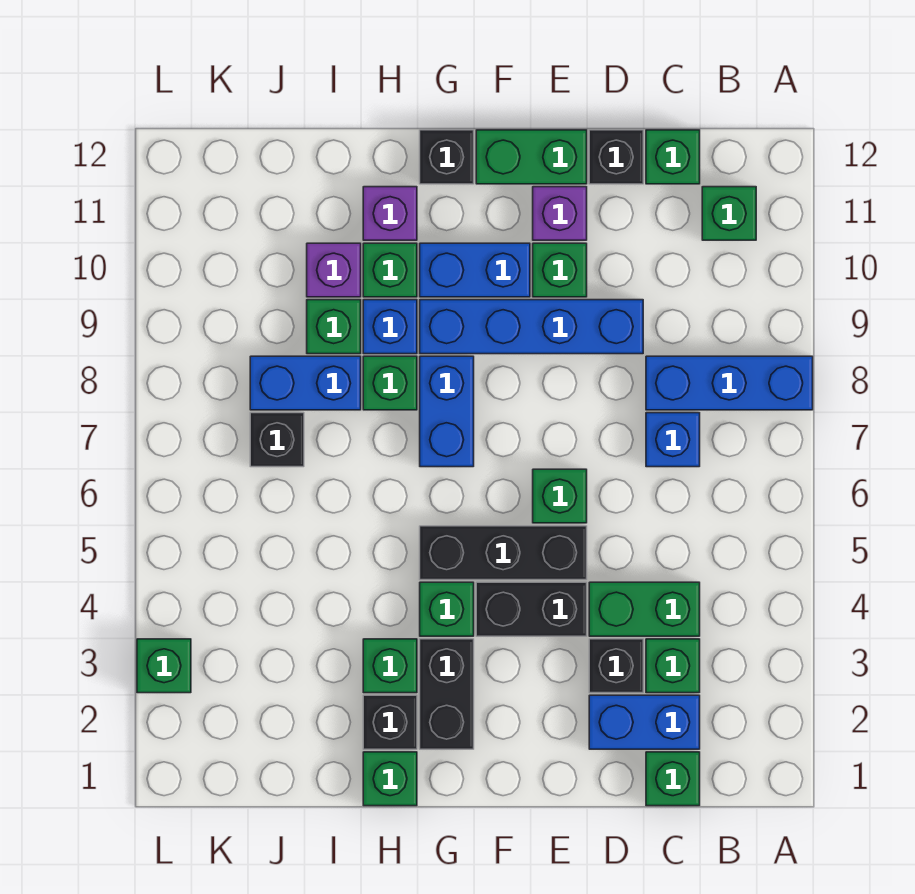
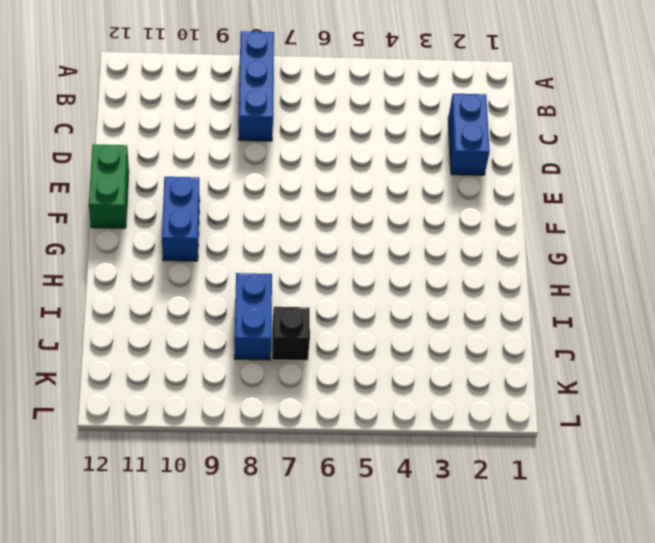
none -> green 1x1 brick [702,187,756,240]
none -> green 1x1 brick [646,752,700,806]
none -> green 1x1 brick [646,639,700,693]
none -> green 1x2 brick [589,582,700,636]

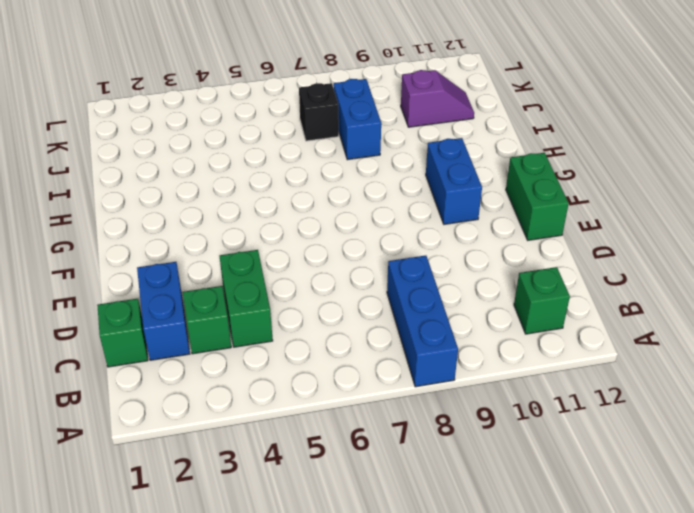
purple 1x2 slope [401,70,474,127] -> none
none -> blue 1x1 brick [646,413,700,467]
none -> green 1x1 brick [646,130,700,184]
none -> black 1x1 brick [589,639,643,693]
none -> blue 1x4 brick [420,300,643,354]

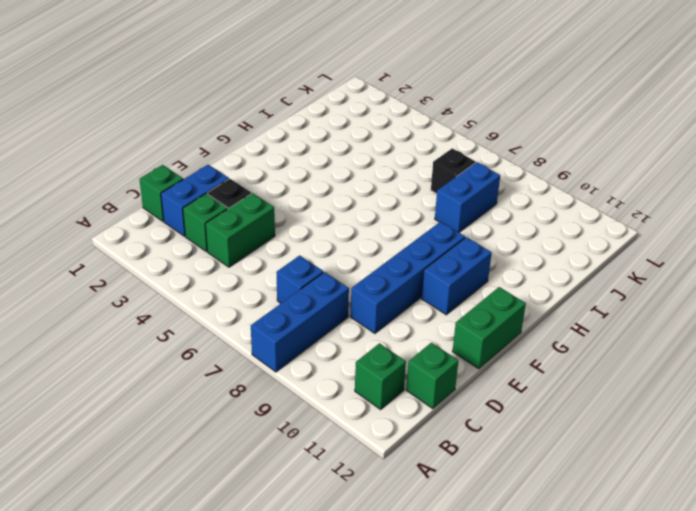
none -> black 1x1 brick [589,130,643,184]
none -> black 1x2 brick [476,582,587,636]
none -> black 1x3 brick [420,526,587,580]
none -> green 1x1 brick [533,469,587,523]

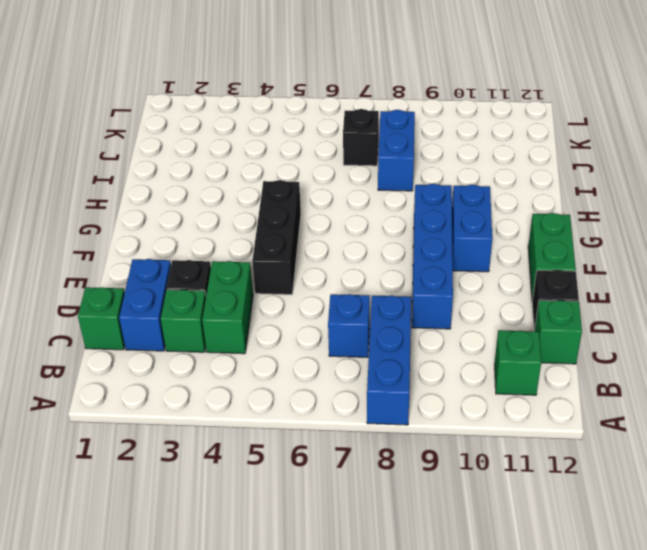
none -> black 1x2 brick [476,582,587,636]
none -> green 1x1 brick [533,469,587,523]
none -> green 1x1 brick [533,243,587,297]
none -> purple 1x1 brick [533,187,587,240]

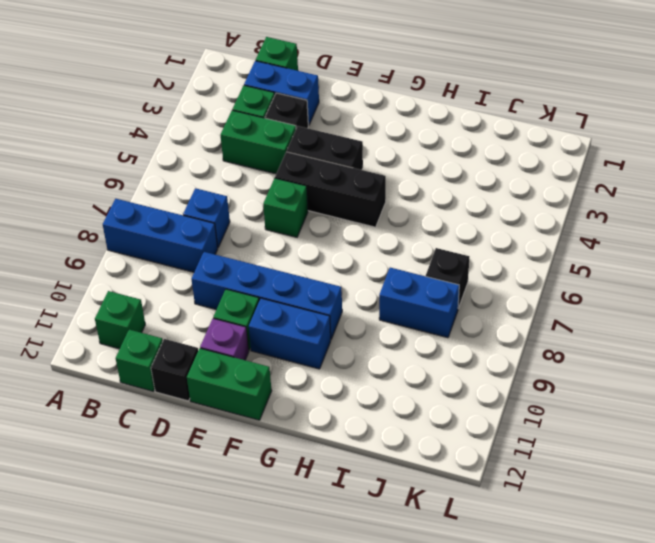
none -> black 1x2 brick [420,639,474,749]
none -> green 1x1 brick [420,582,474,636]
none -> blue 1x2 brick [420,356,474,467]
none -> black 1x1 brick [420,130,474,184]

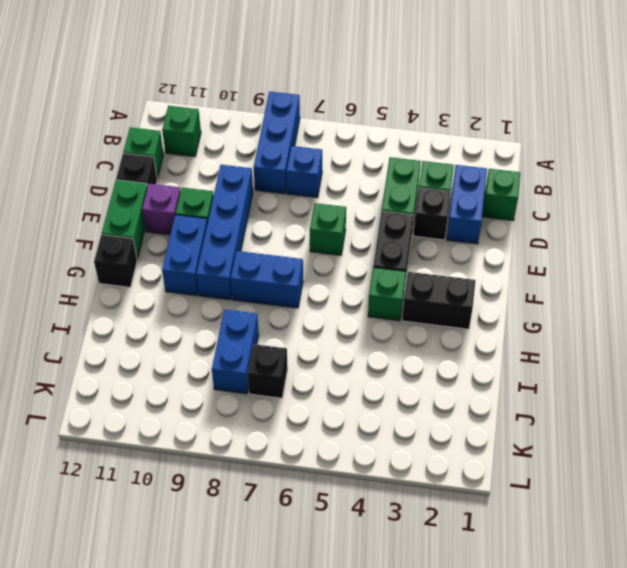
none -> black 1x3 brick [420,526,587,580]
none -> green 1x1 brick [363,752,417,806]
none -> black 1x1 brick [363,695,417,749]
none -> green 1x1 brick [363,639,417,693]

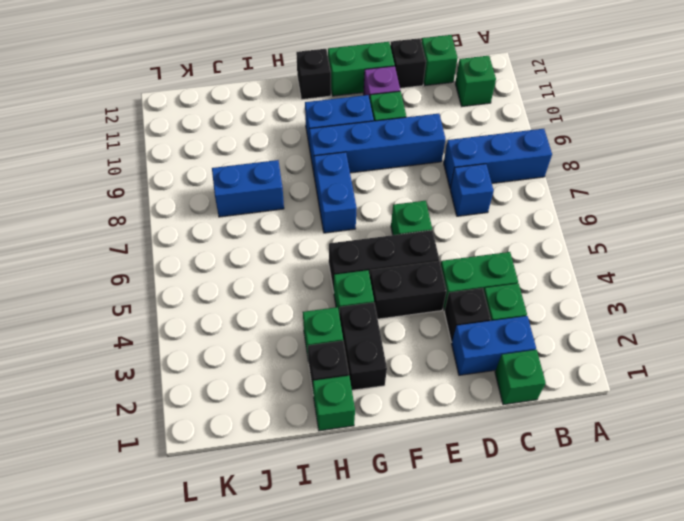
none -> green 1x1 brick [363,356,417,410]
none -> blue 1x1 brick [363,300,417,354]
none -> green 1x1 brick [363,243,417,297]
none -> purple 1x1 brick [363,187,417,240]

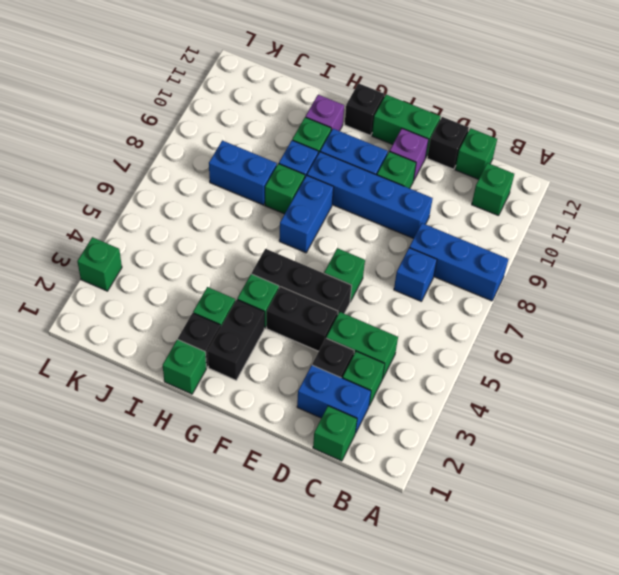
none -> green 1x1 brick [307,300,361,354]
none -> purple 1x1 brick [307,243,361,297]
none -> black 1x1 brick [250,413,304,467]

